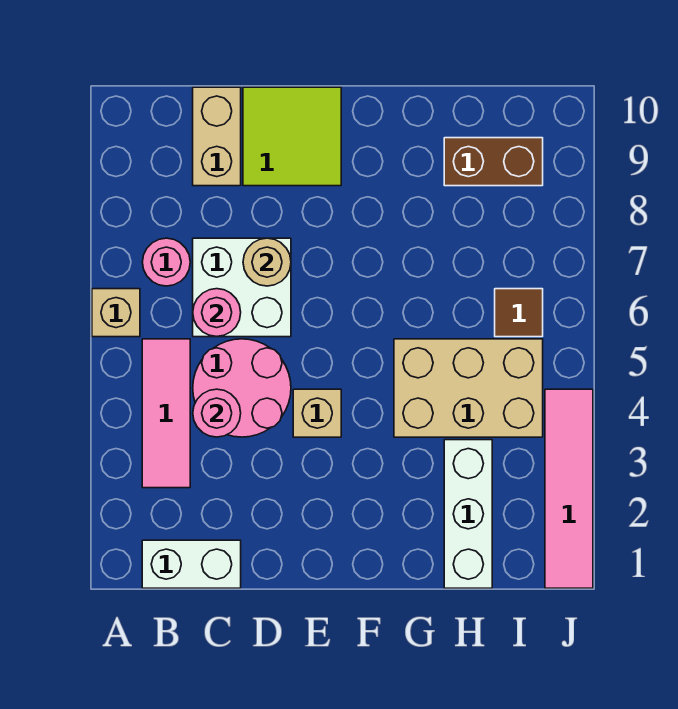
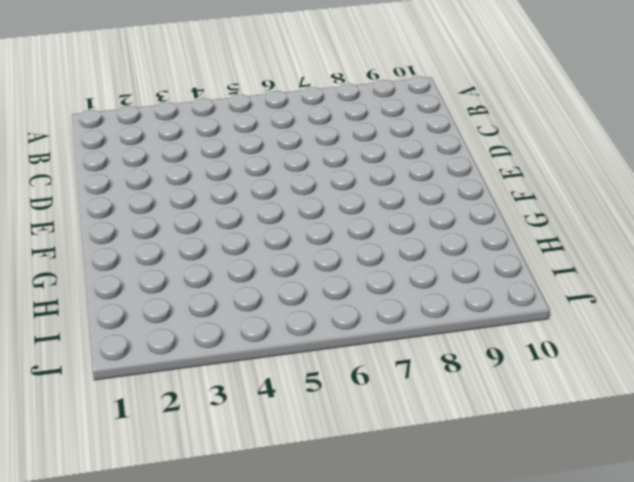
none -> tan 1x1 brick [92,289,140,337]
none -> white 1x2 brick [142,540,241,588]
none -> pink 1x3 tile [142,339,190,488]

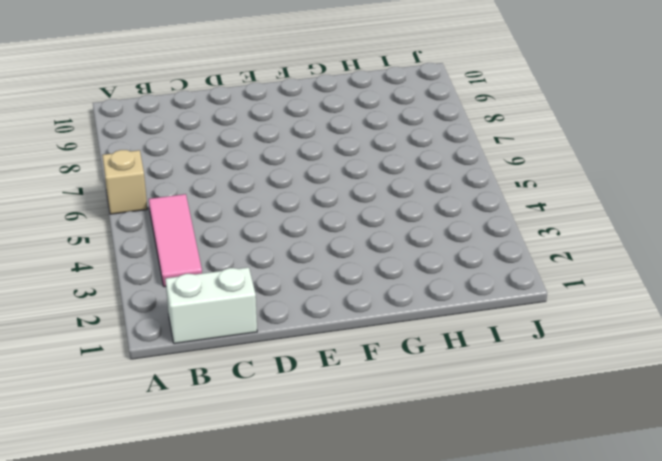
none -> pink 1x1 round brick [142,238,190,286]
none -> pink 2x2 round brick [193,339,291,437]
none -> white 2x2 brick [193,238,291,337]

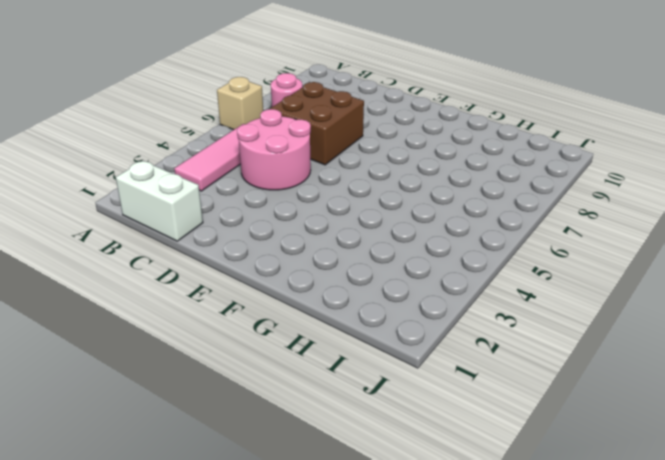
brown 2x2 brick [270,82,364,165] -> white 2x2 brick [193,238,291,337]
none -> tan 1x2 brick [193,87,241,186]
none -> lime 2x2 tile [243,87,341,186]
none -> tan 1x1 brick [293,389,341,437]

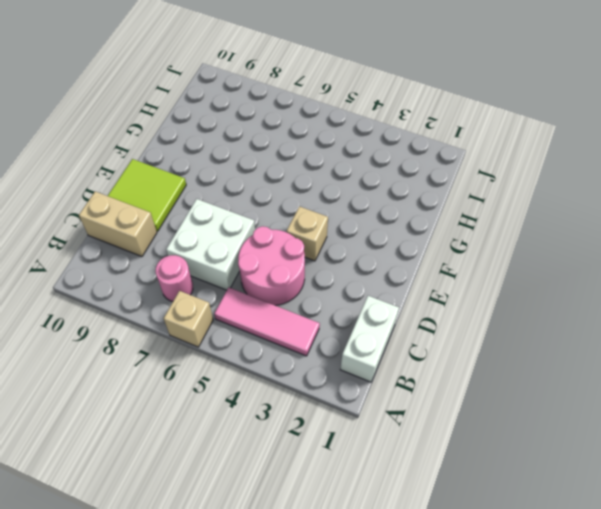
none -> tan 2x3 brick [394,339,543,437]
none -> white 1x3 brick [444,440,492,588]
none -> brown 1x2 brick [444,138,543,186]

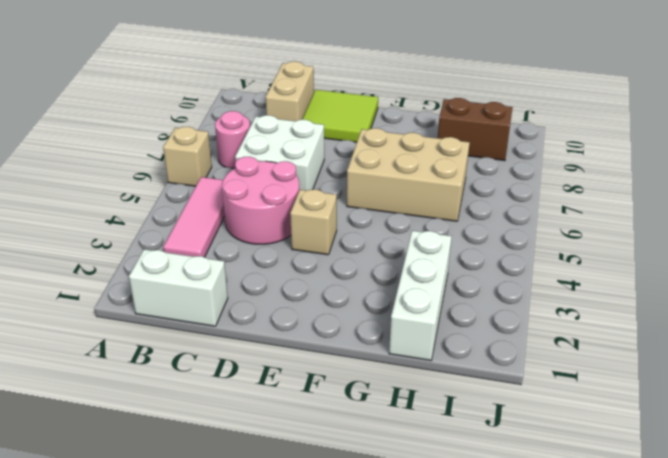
tan 2x3 brick [347,128,470,221] -> tan 2x3 brick moved to [394,339,543,437]
none -> brown 1x1 tile [495,289,543,337]
none -> pink 1x4 tile [545,389,593,588]
none -> pink 1x1 round brick [193,389,241,437]

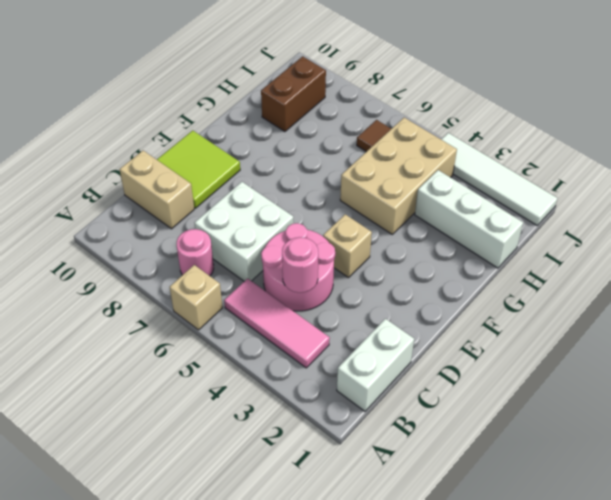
white 1x4 tile [441,133,557,225] -> pink 1x4 tile [545,389,593,588]
none -> pink 1x1 round brick [193,289,241,337]
none -> tan 1x1 round brick [243,238,291,286]

